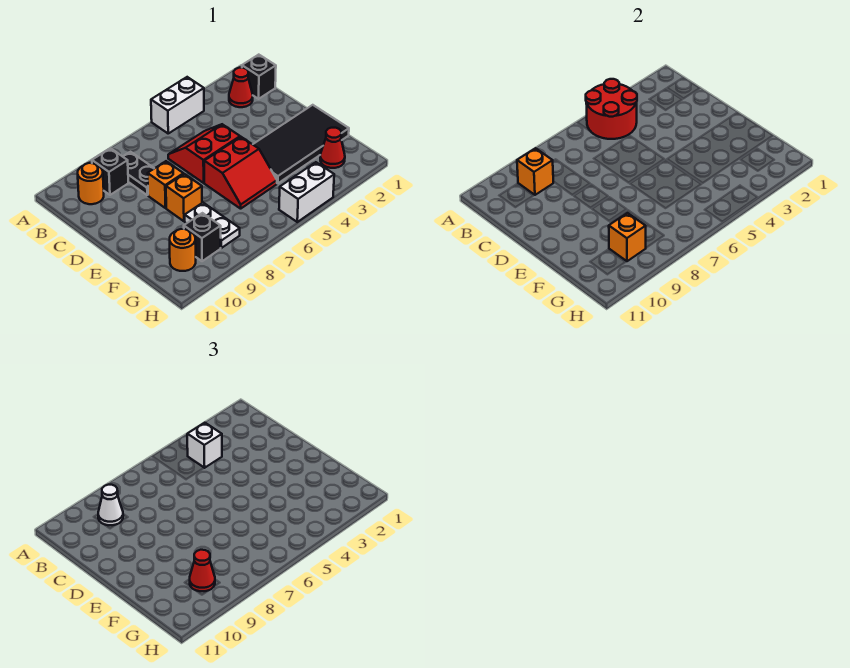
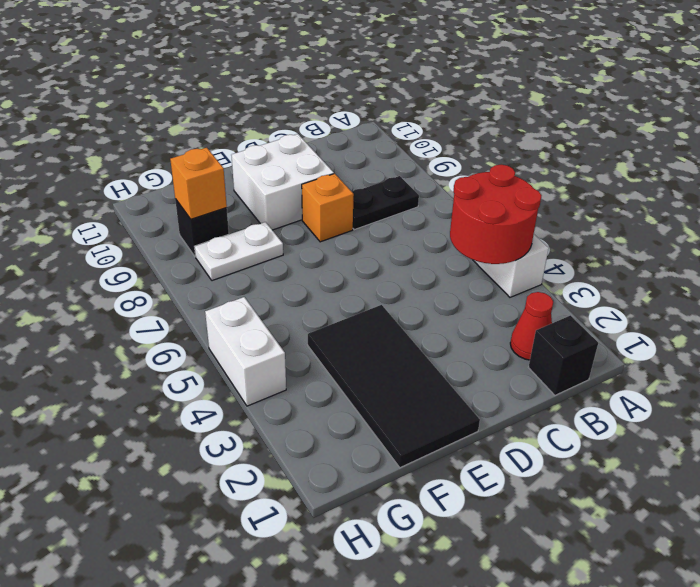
white 2x2 brick [231,134,334,230] -> none
none -> black 1x1 brick [92,148,128,195]
none -> orange 1x1 round brick [78,163,104,204]
none -> red 2x2 slope [168,124,240,183]

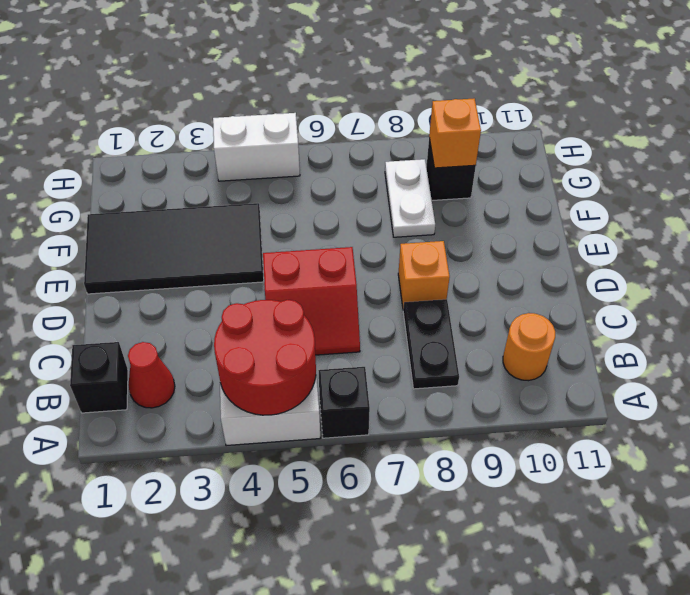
black 1x1 brick [318,367,370,438] -> black 1x1 brick moved to [92,148,128,195]
none -> red 2x2 slope [204,137,277,209]
none -> orange 1x1 brick [166,174,202,221]
none -> red 1x1 cone [320,128,345,168]

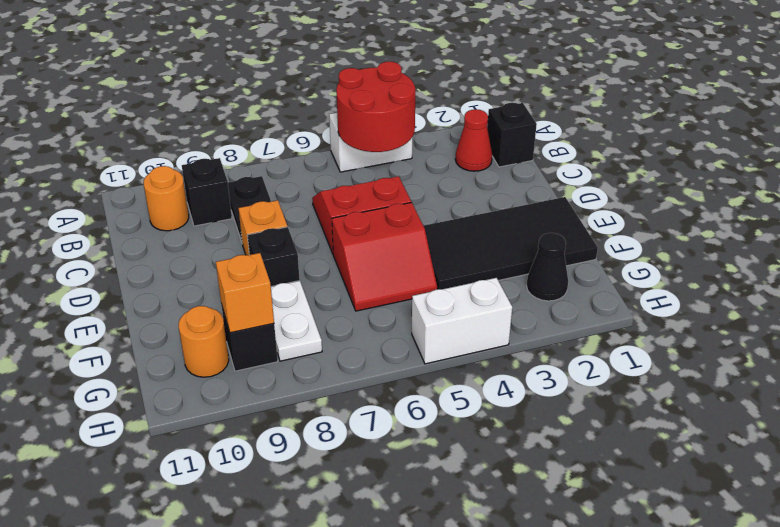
black 1x1 brick [247,227,300,287] -> orange 1x1 brick [166,174,202,221]
black 1x1 cone [527,233,568,301] -> red 1x1 cone [320,128,345,168]
none -> orange 1x1 brick [517,148,553,195]
none -> white 1x1 brick [187,423,222,468]
none -> white 1x1 cone [98,485,123,525]

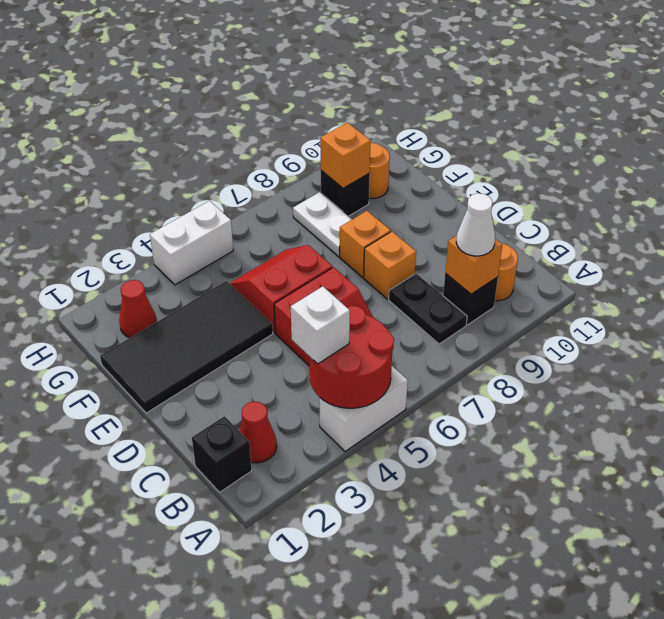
none -> red 1x1 cone [190,550,215,591]

